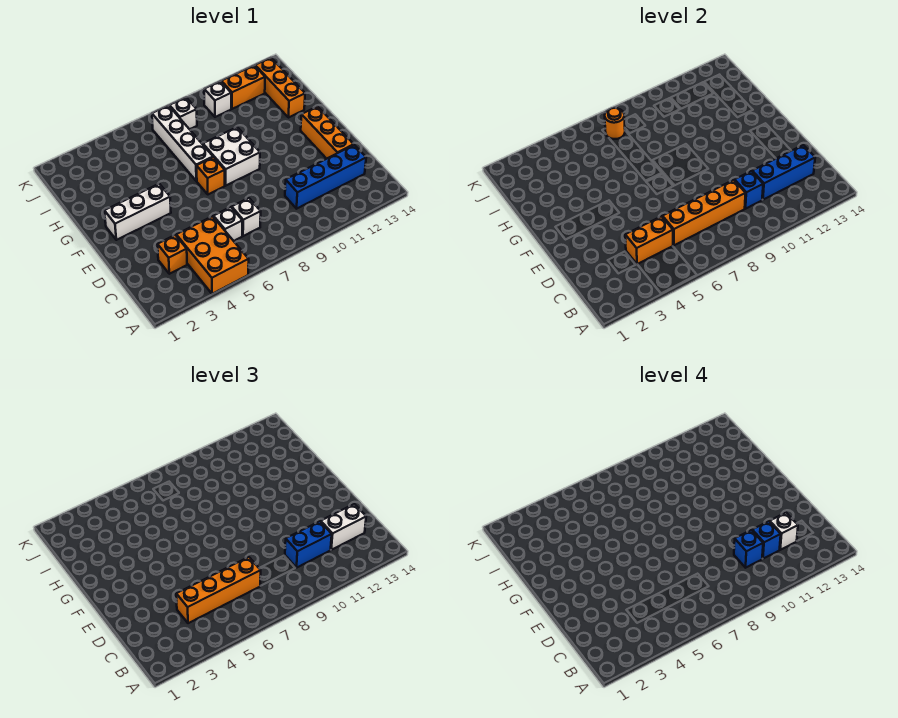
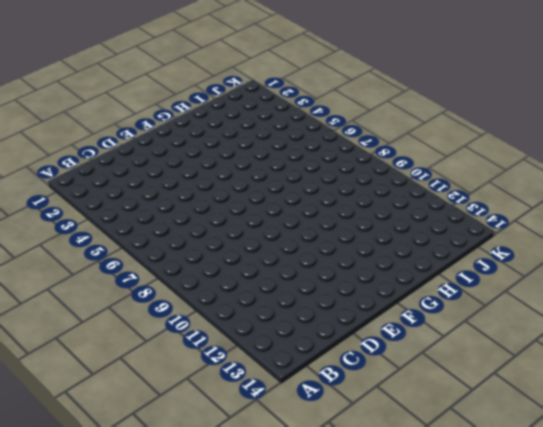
none -> orange 2x3 brick [176,216,249,294]
none -> orange 1x1 brick [158,235,187,274]
none -> white 1x1 brick [213,207,242,241]

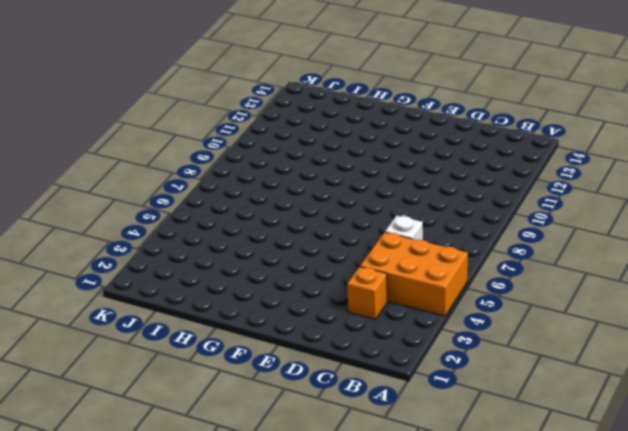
none -> white 1x1 brick [232,198,261,236]
none -> blue 1x4 brick [285,145,366,209]
none -> orange 1x3 brick [301,107,354,159]

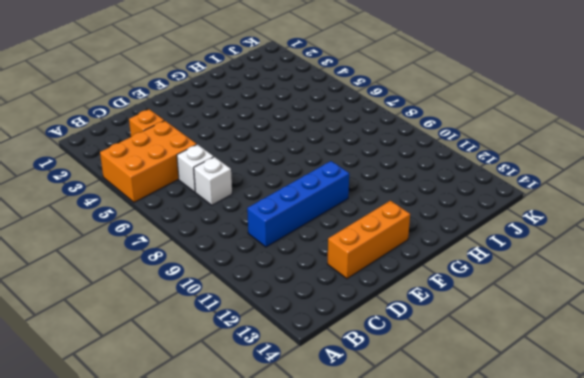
blue 1x4 brick [247,161,349,247] -> blue 1x4 brick turned to [285,145,366,209]
none -> white 1x3 brick [105,184,171,240]
none -> orange 1x1 brick [197,157,225,194]
none -> white 2x2 brick [203,127,260,186]

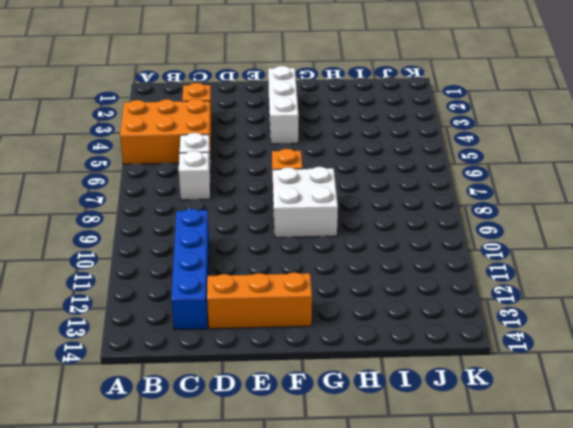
none -> white 1x4 brick [152,106,213,181]
none -> orange 1x3 brick [255,58,305,118]
none -> white 1x1 brick [170,98,197,129]

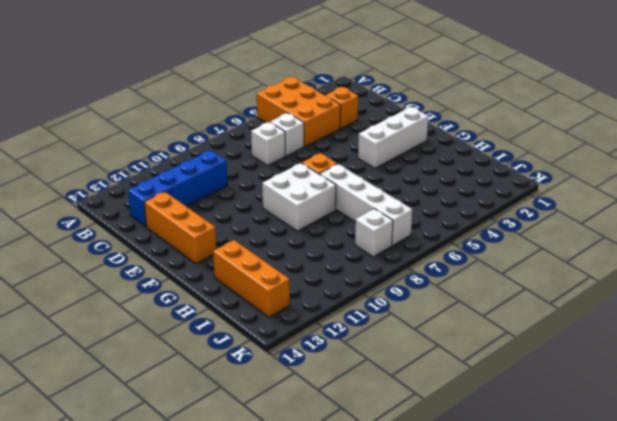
none -> white 1x1 brick [204,81,231,117]
none -> orange 1x2 brick [221,65,265,109]
none -> orange 1x2 brick [625,216,673,264]

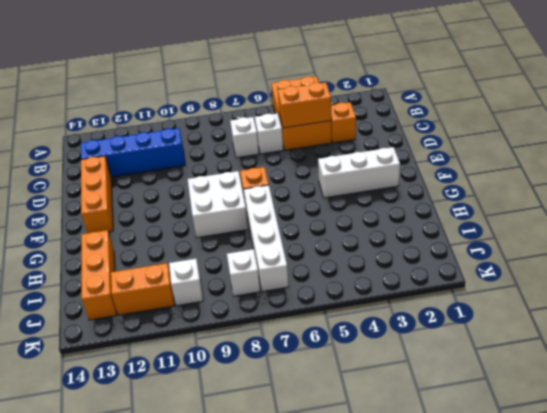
none -> orange 1x4 brick [662,180,746,245]
none -> blue 1x1 brick [735,171,763,209]
none -> blue 1x3 brick [752,145,815,200]

